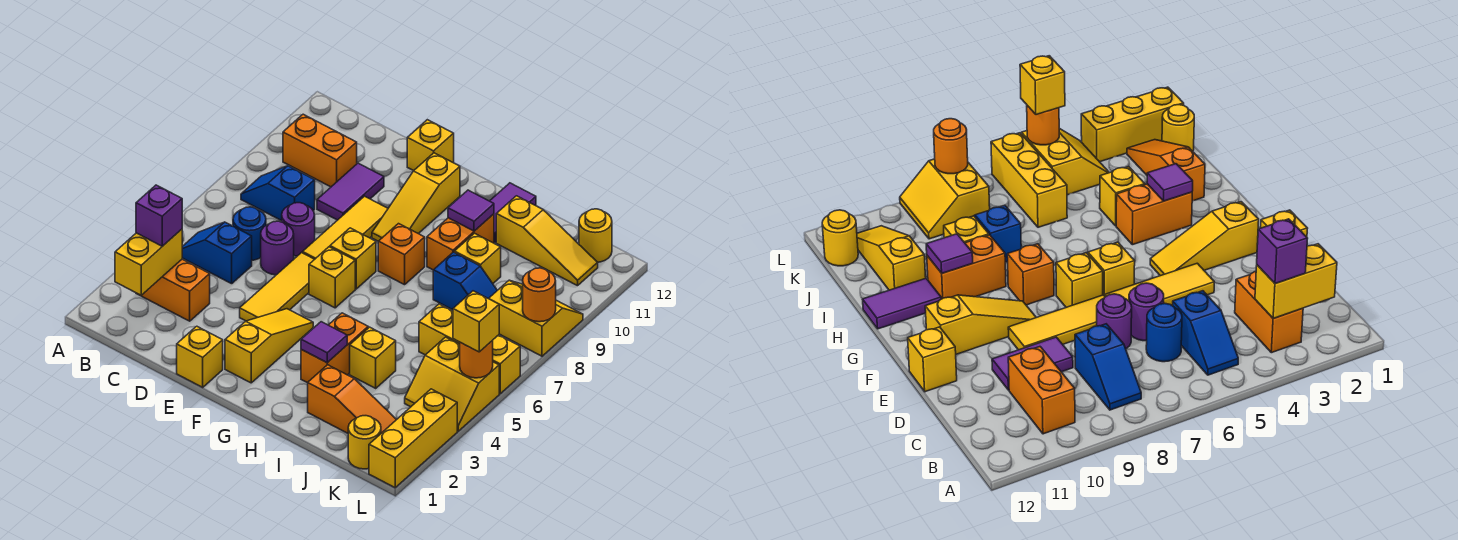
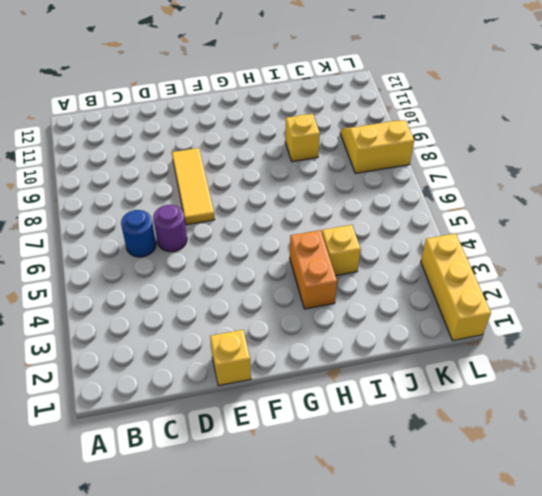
none -> orange 1x2 brick [136,259,210,321]
none -> blue 1x2 slope [182,222,252,284]
none -> blue 1x2 slope [241,166,315,221]
none -> orange 1x2 brick [283,114,357,187]

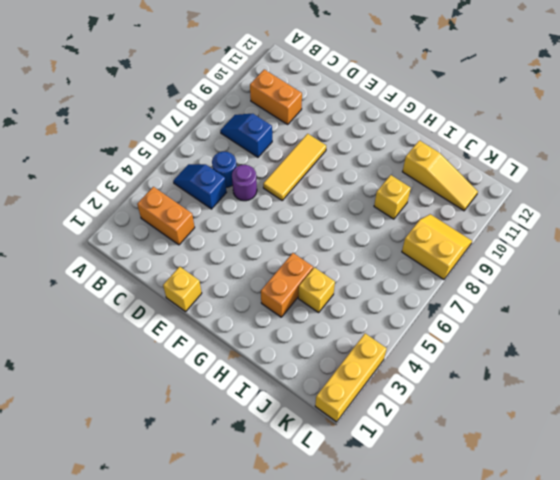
none -> purple 1x1 round brick [282,203,315,256]
none -> purple 1x2 tile [317,163,384,220]
none -> yellow 1x3 tile [240,253,315,321]
none -> yellow 1x1 brick [407,120,454,171]

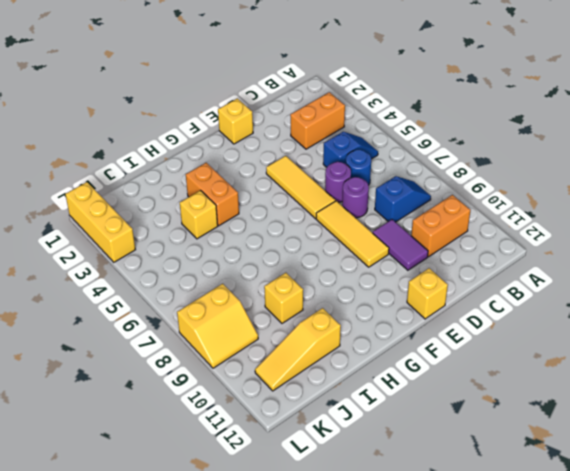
none -> yellow 1x3 slope [225,309,313,383]
none -> yellow 1x1 brick [309,247,355,308]
none -> yellow 1x1 brick [330,228,376,289]
none -> yellow 1x3 slope [372,153,460,241]

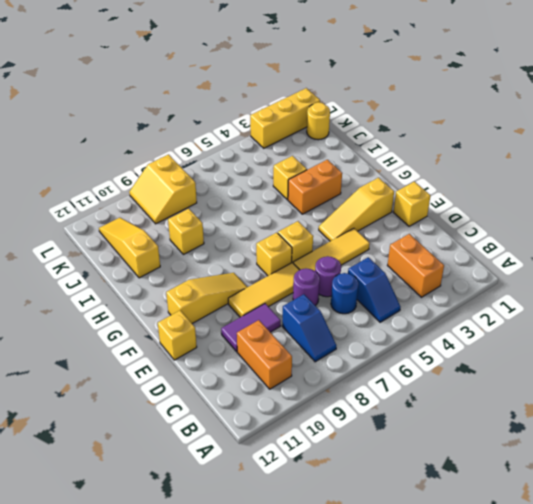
none -> orange 1x1 brick [378,224,425,285]
none -> orange 1x2 brick [427,214,494,270]
none -> purple 1x2 tile [490,183,536,243]
none -> orange 1x3 slope [308,365,396,433]

